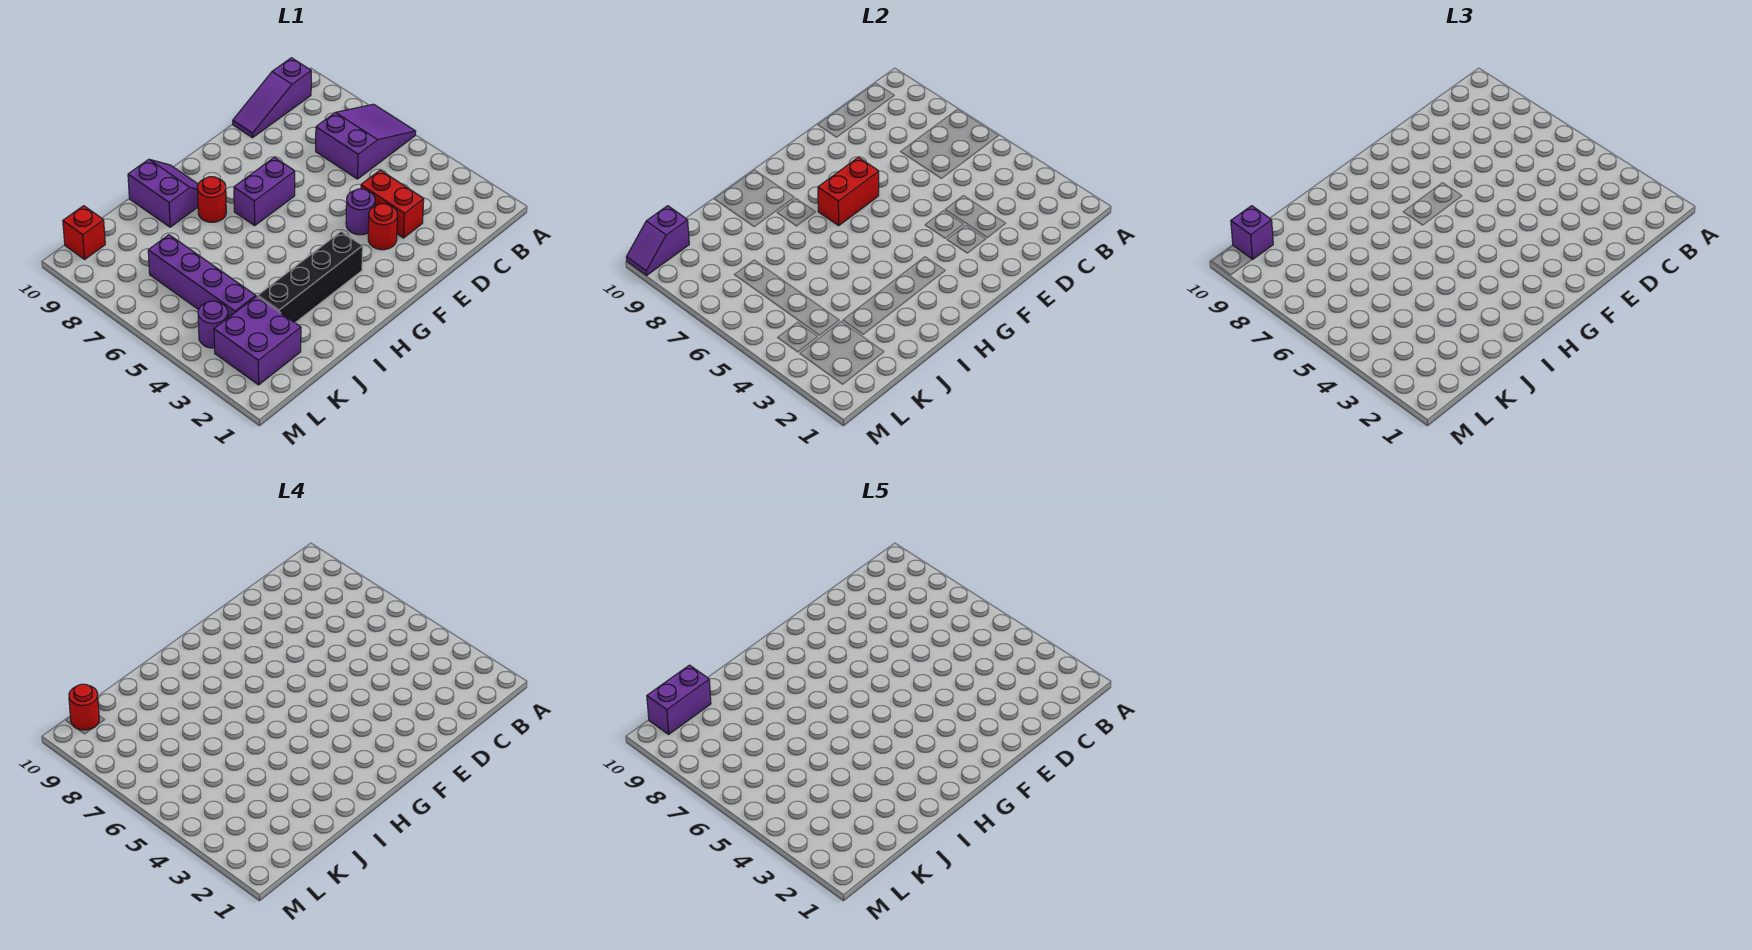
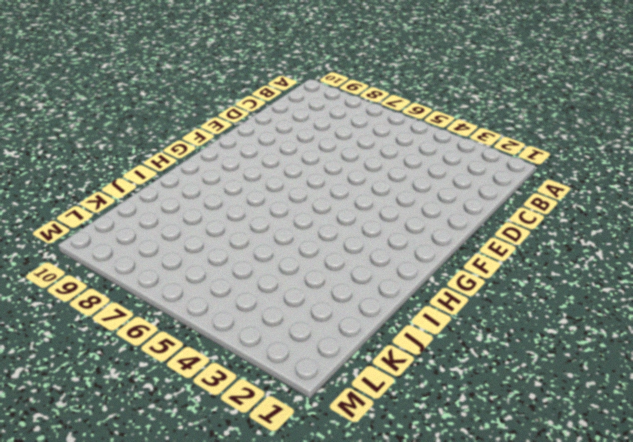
none -> purple 2x3 slope [316,104,416,179]
none -> purple 1x3 slope [233,58,311,138]
none -> red 1x2 brick [361,170,424,238]

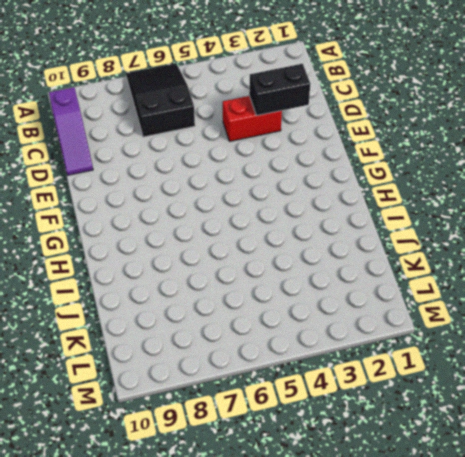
black 2x3 slope [126,63,195,137] -> purple 2x3 slope [316,104,416,179]
black 1x2 brick [249,64,310,116] -> none
none -> red 1x1 round brick [368,204,398,250]
none -> purple 1x1 round brick [346,189,375,235]
none -> purple 1x2 brick [234,157,295,226]

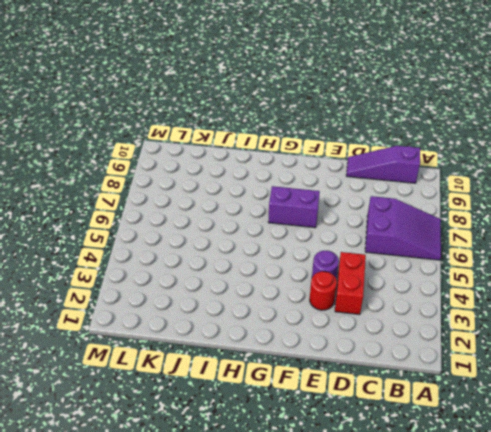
none -> black 1x4 brick [258,231,363,323]
none -> red 1x1 round brick [197,177,226,222]
none -> purple 2x2 slope [128,159,198,227]

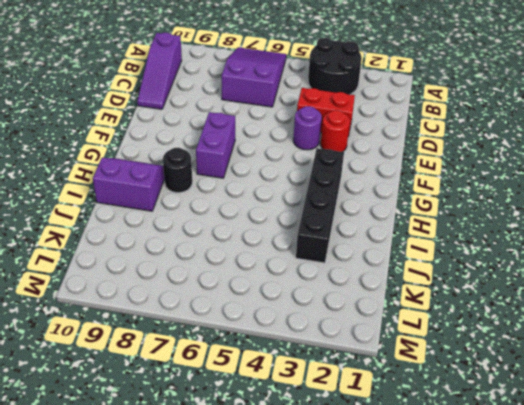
black 2x2 round brick [308,38,362,94] -> none
black 1x1 round brick [163,148,192,193] -> red 1x1 round brick [197,177,226,222]
none -> purple 2x2 brick [214,296,301,385]
none -> purple 1x4 brick [148,235,256,318]
none -> purple 1x1 round brick [198,301,228,348]

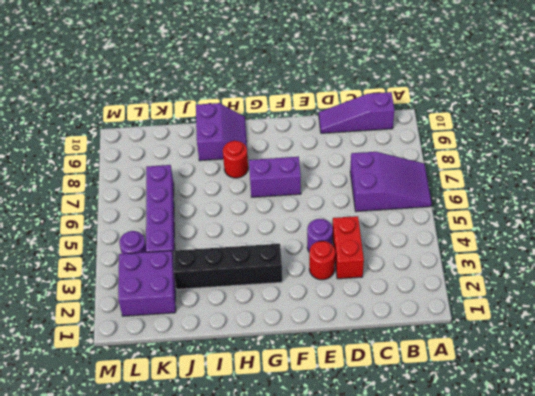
none -> red 1x1 brick [63,206,105,259]
none -> red 1x2 brick [818,157,879,226]
none -> purple 1x2 slope [626,206,689,275]

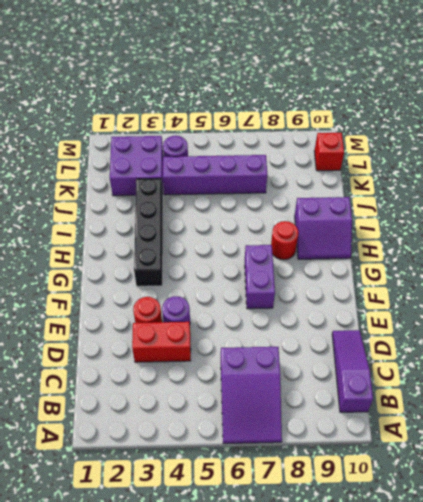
none -> red 1x2 brick [818,157,879,226]
none -> purple 1x2 slope [626,206,689,275]
none -> purple 1x1 brick [1231,206,1273,260]

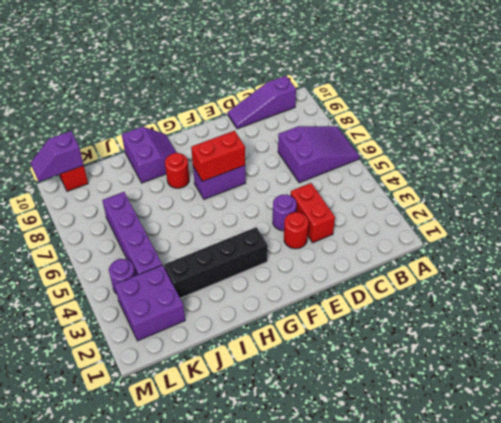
none -> purple 1x1 brick [1231,206,1273,260]
none -> red 1x1 round brick [69,684,99,730]
none -> purple 1x2 brick [647,665,711,734]

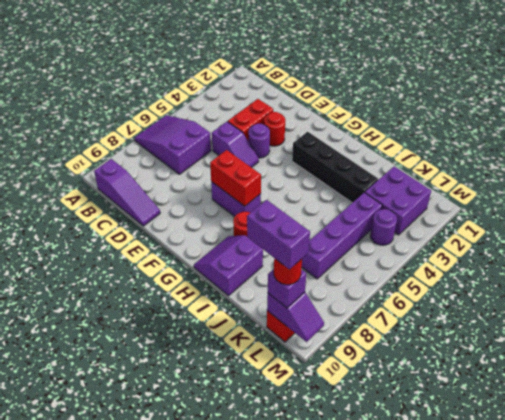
purple 1x2 slope [212,122,259,168] -> none

